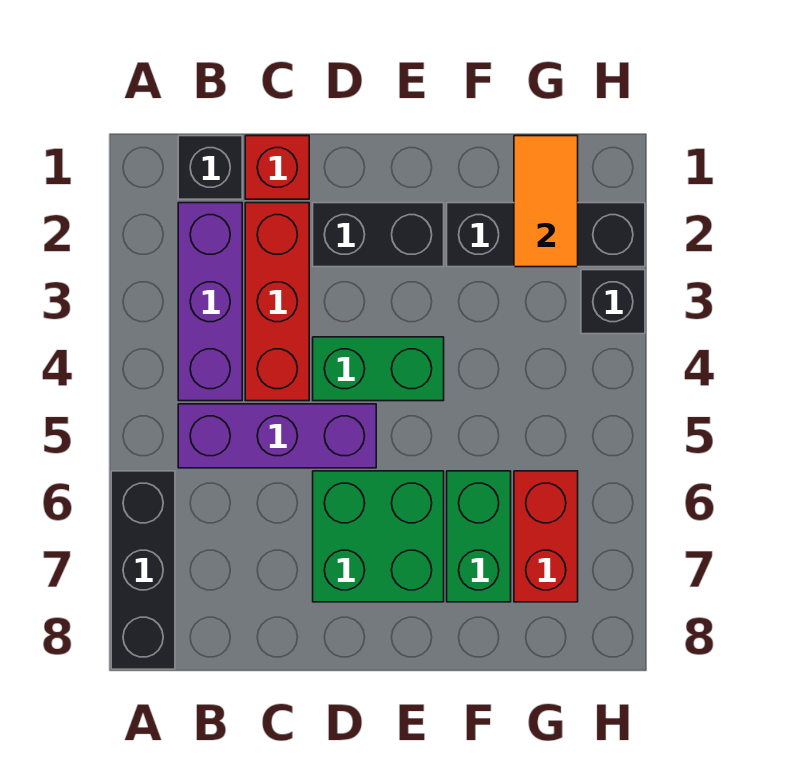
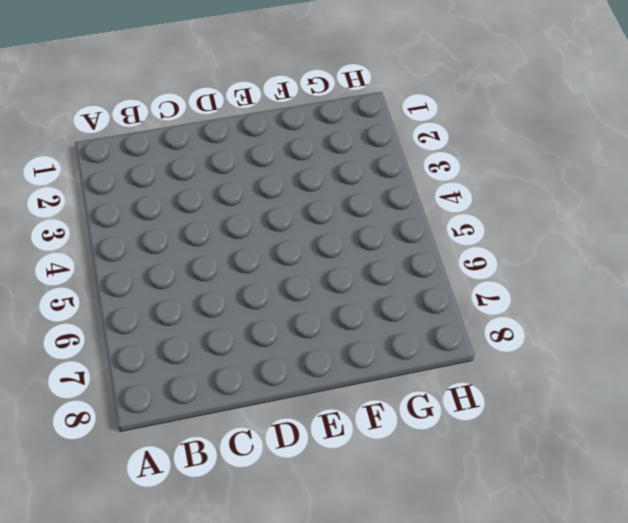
none -> black 1x3 brick [111,471,175,669]
none -> black 1x1 brick [178,136,242,199]
none -> purple 1x3 brick [178,203,242,401]

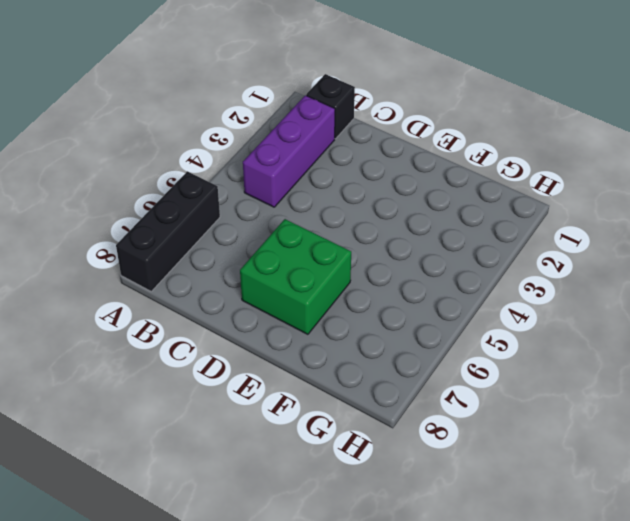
none -> purple 1x3 brick [178,404,376,468]
none -> red 1x1 brick [245,136,309,199]
none -> red 1x3 brick [245,203,309,401]

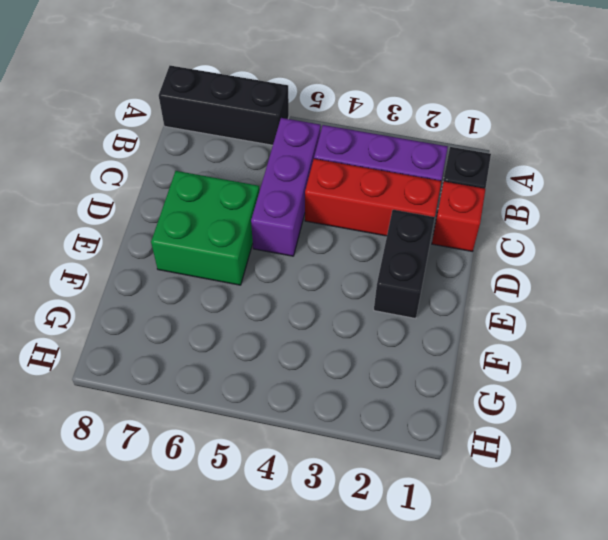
none -> green 1x2 brick [313,337,444,401]
none -> black 1x3 brick [447,203,645,267]
none -> green 1x2 brick [447,471,511,602]

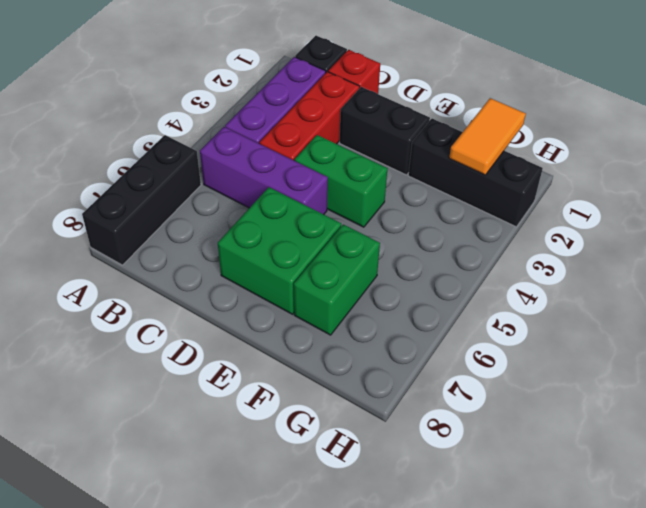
none -> red 1x2 brick [514,471,578,602]
none -> black 1x1 brick [581,270,645,334]

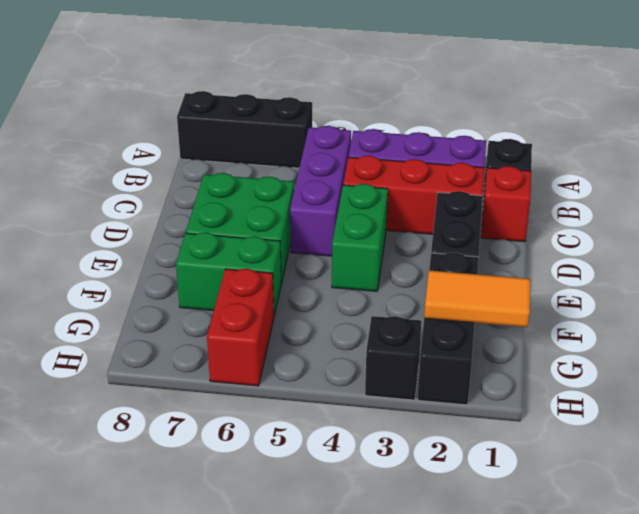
red 1x2 brick [207,269,274,386] -> red 1x2 brick turned to [514,471,578,602]

